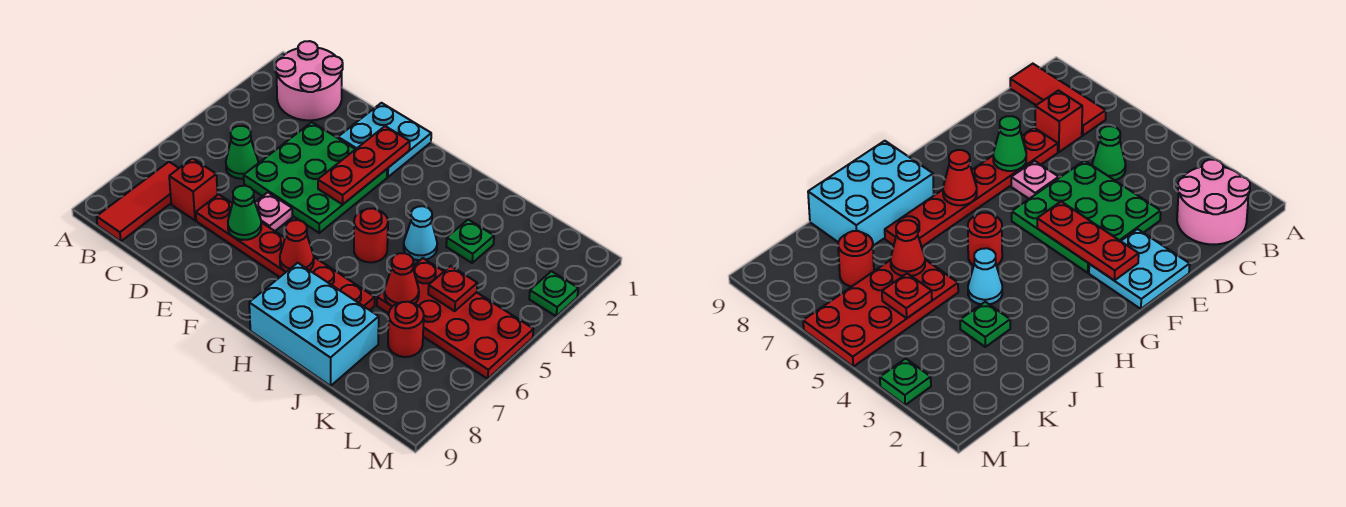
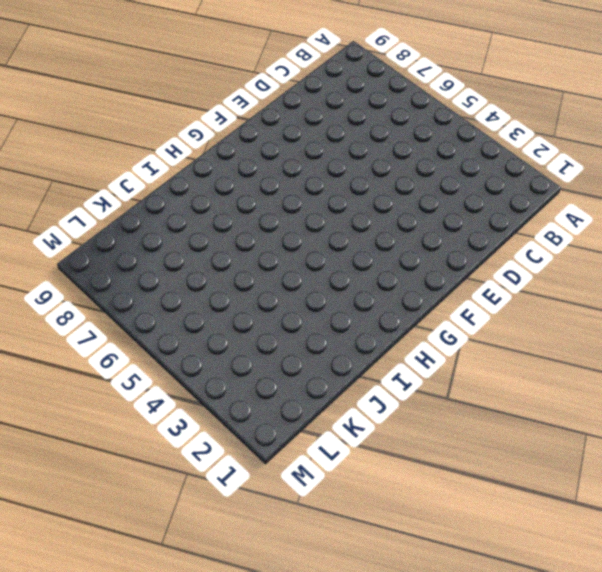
none -> pink 2x2 round brick [275,41,343,120]
none -> red 1x3 tile [97,162,179,241]
none -> green 1x1 cone [226,126,258,179]

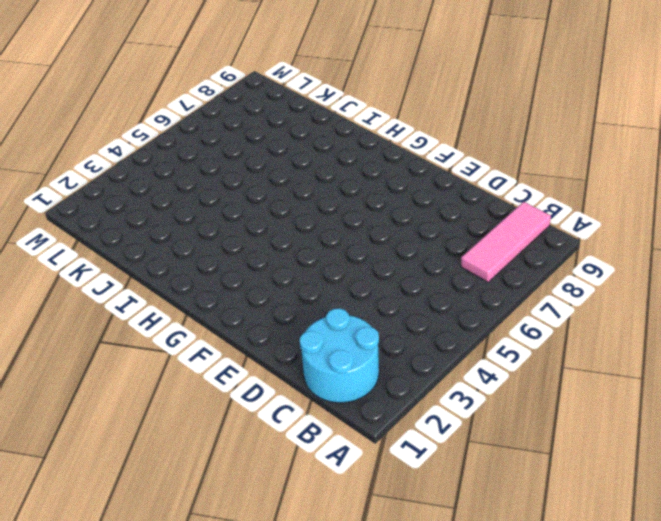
cyan 2x2 round brick [300,308,379,403] -> pink 2x2 round brick [275,41,343,120]
pink 1x3 tile [461,202,551,282] -> red 1x3 tile [97,162,179,241]
none -> green 1x1 cone [226,126,258,179]
none -> red 1x1 brick [169,158,218,220]
none -> green 3x3 plate [244,122,387,233]

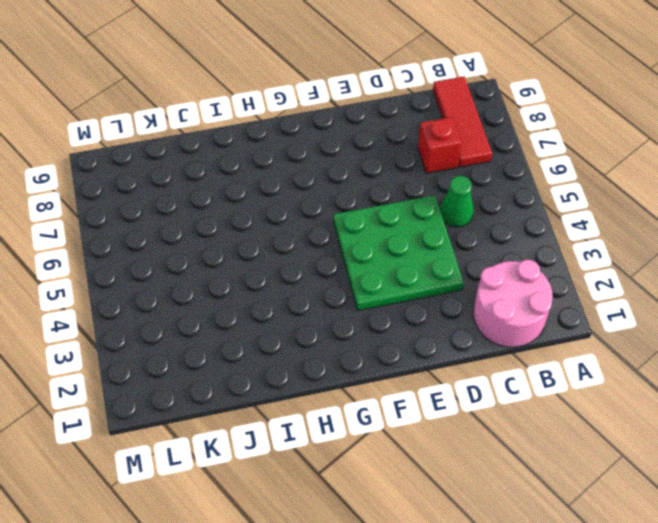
none -> red 1x6 plate [196,194,375,310]
none -> cyan 2x2 plate [338,103,431,177]
none -> pink 1x1 plate [255,192,292,231]

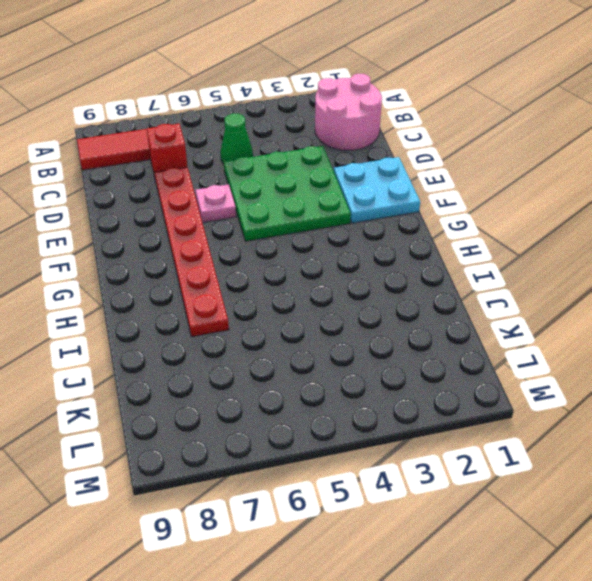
none -> red 1x1 round brick [354,208,388,262]
none -> cyan 2x3 brick [249,263,379,386]
none -> cyan 1x1 cone [404,206,437,260]

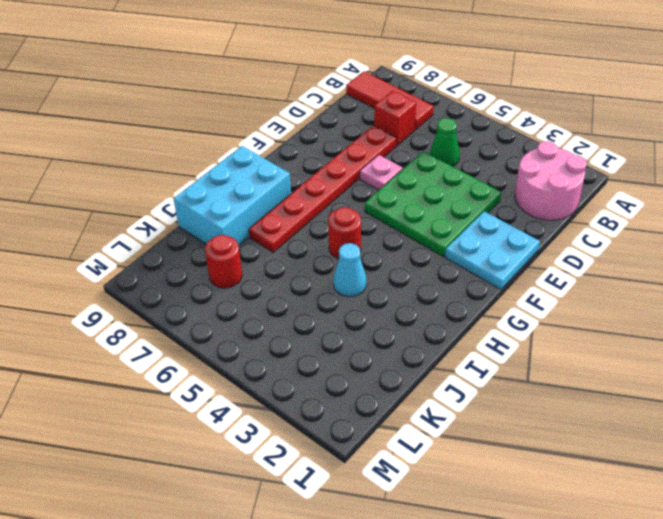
none -> green 1x1 plate [446,220,494,263]
none -> red 2x4 plate [377,258,533,379]
none -> green 1x1 plate [529,271,578,316]

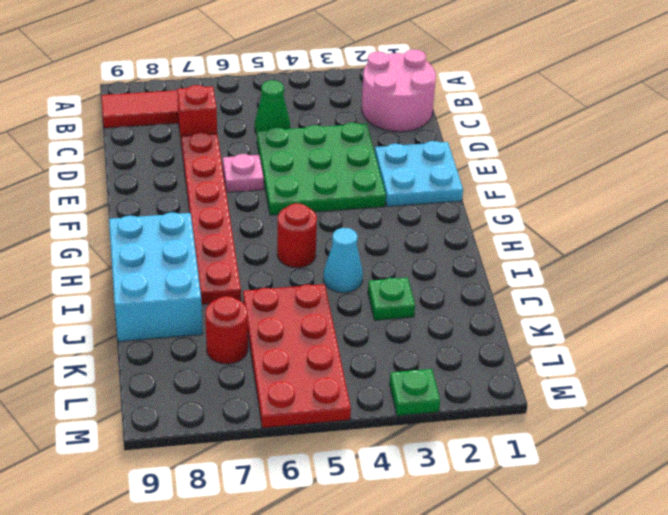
none -> green 1x1 cone [228,186,261,240]
none -> red 1x3 plate [318,126,410,204]
none -> red 1x1 cone [280,220,314,272]

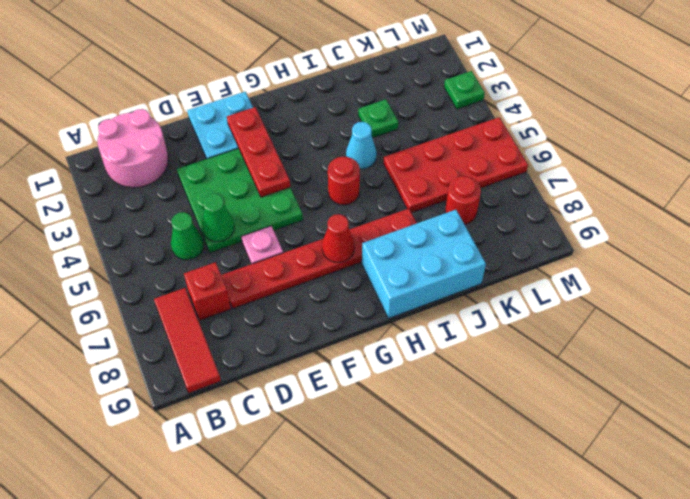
green 1x1 cone [202,193,235,242] -> green 1x1 cone moved to [228,186,261,240]
none -> red 1x1 cone [384,253,419,306]
none -> red 1x1 plate [428,266,477,311]

